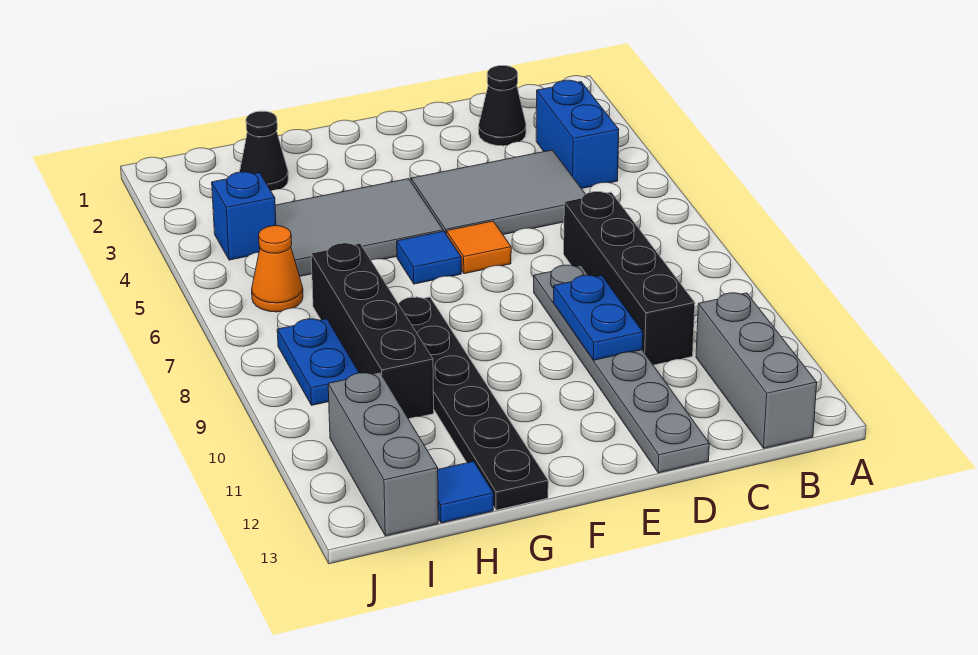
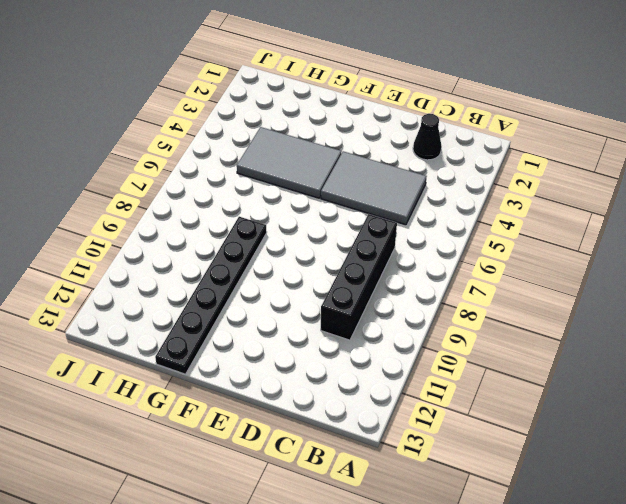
none -> blue 1x2 brick [536,80,619,189]
none -> grey 1x3 brick [696,293,817,448]
none -> grey 1x6 plate [534,265,709,473]

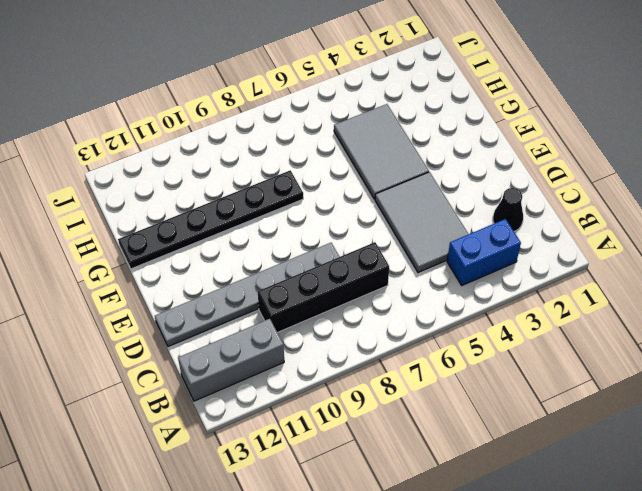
none -> orange 1x1 tile [446,221,511,274]
none -> blue 1x1 tile [397,231,461,284]
none -> black 1x1 cone [240,111,288,191]

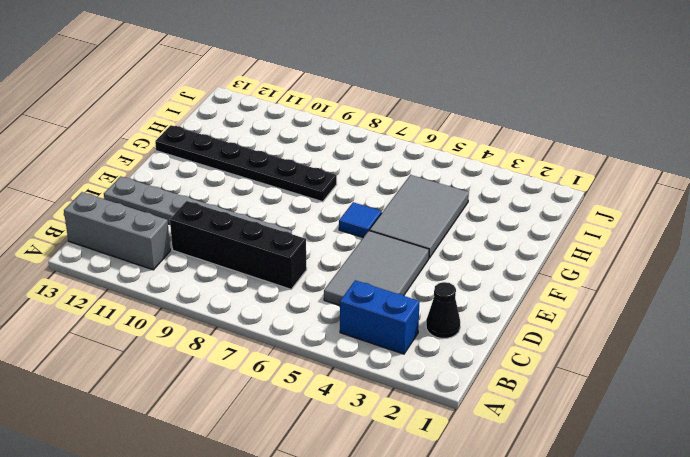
none -> orange 1x1 tile [446,221,511,274]
none -> black 1x1 cone [240,111,288,191]
none -> black 1x4 brick [311,243,434,419]

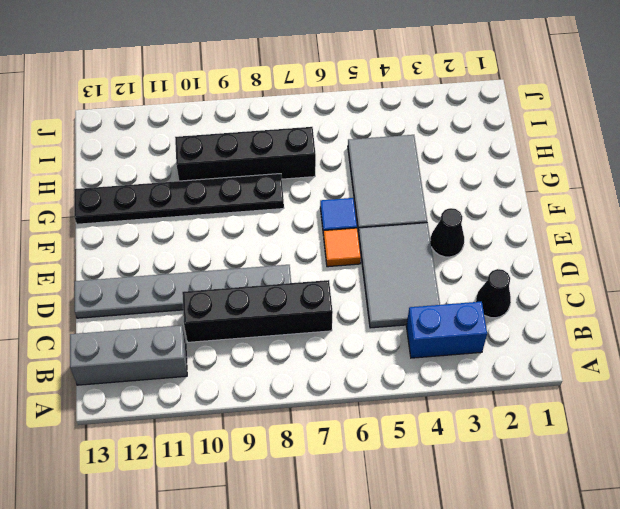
black 1x1 cone [430,208,464,257] -> black 1x1 cone moved to [240,111,288,191]
none -> blue 1x1 tile [438,461,493,523]
none -> blue 1x1 brick [212,172,276,260]
none -> orange 1x1 cone [252,226,303,312]

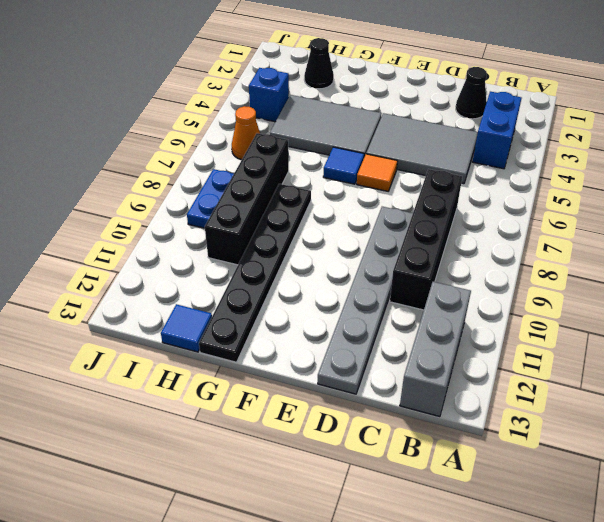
none -> grey 1x3 brick [328,372,438,536]
none -> blue 1x2 plate [553,275,643,360]

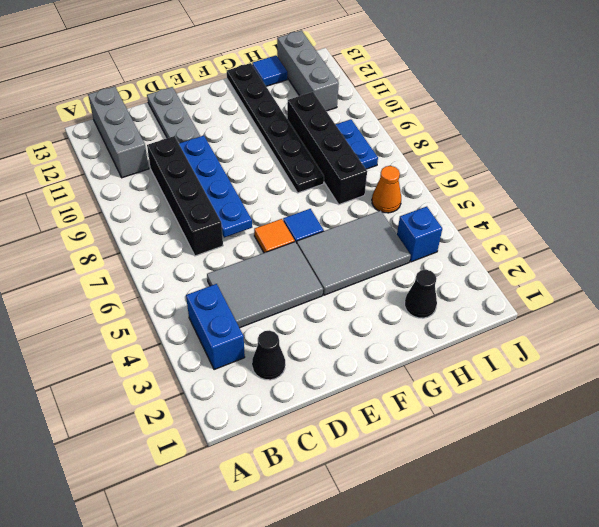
blue 1x4 plate [179,136,252,238] -> blue 1x2 plate [553,275,643,360]

